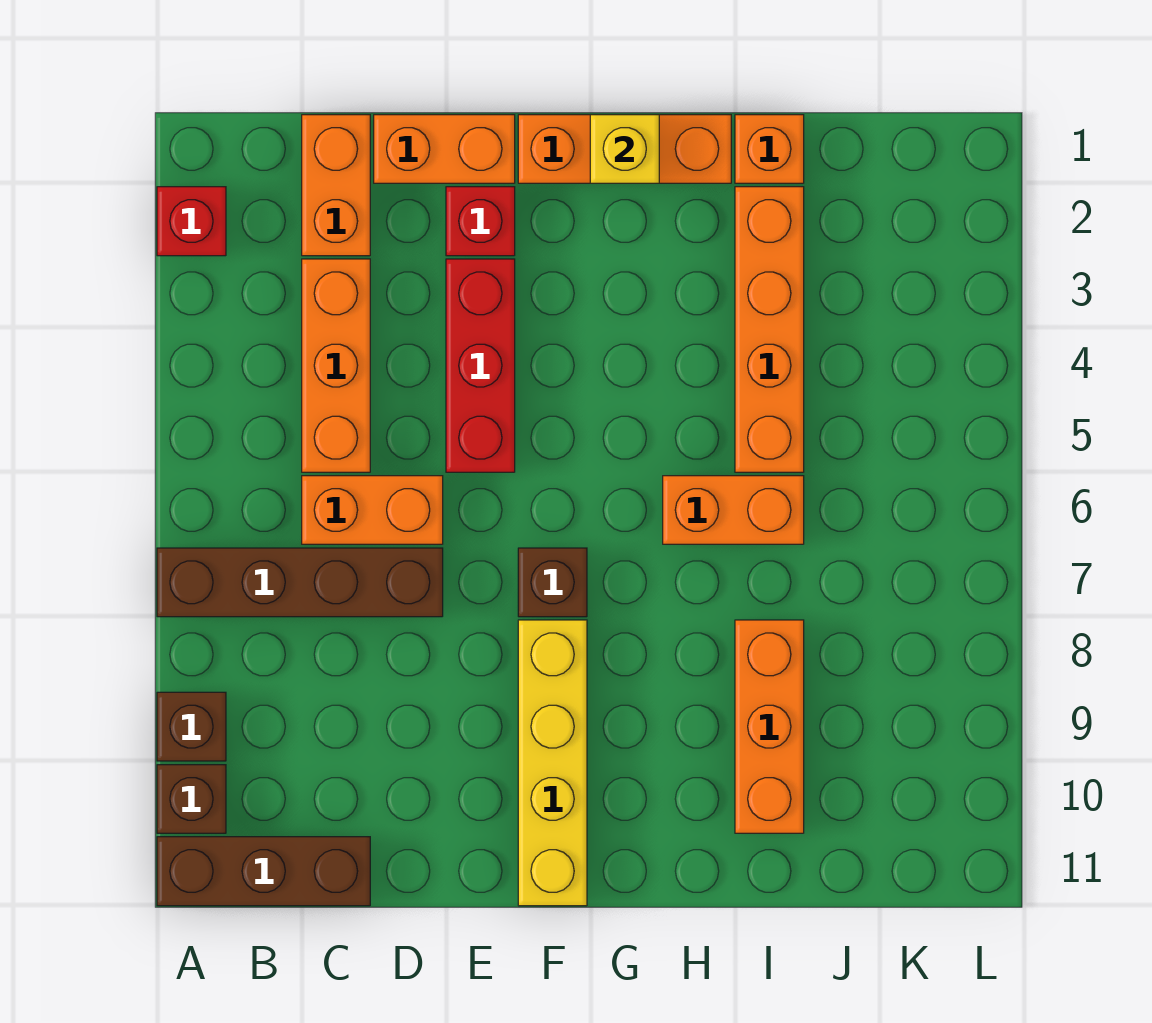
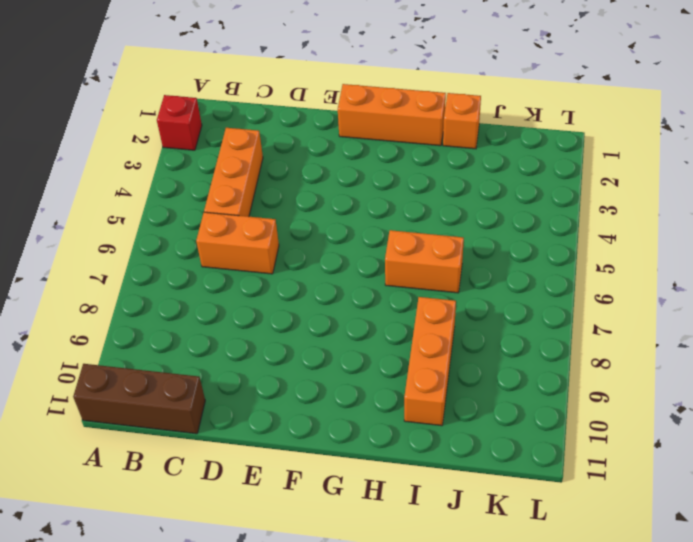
none -> brown 1x4 brick [157,548,443,617]
none -> brown 1x1 brick [157,692,226,761]
none -> brown 1x1 brick [157,765,226,833]

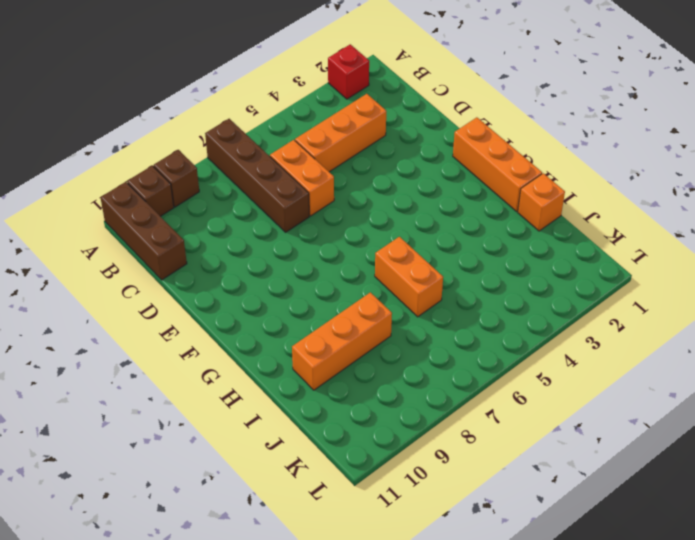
none -> orange 1x2 brick [302,115,370,256]
none -> orange 1x2 brick [374,115,515,183]
none -> red 1x1 brick [446,187,515,256]

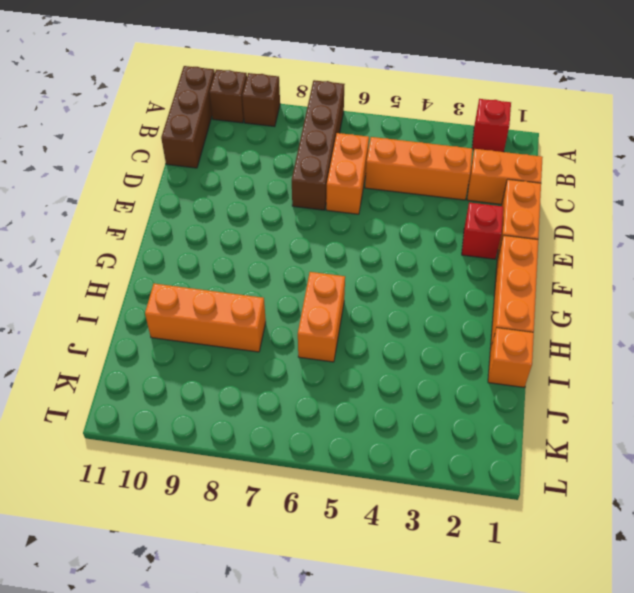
none -> red 1x3 brick [446,259,515,472]
none -> brown 1x1 brick [518,548,587,617]
none -> yellow 1x4 brick [518,620,587,906]

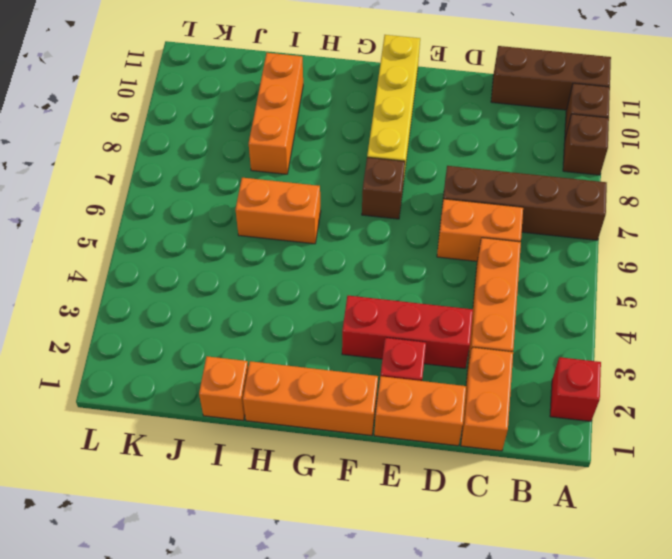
red 1x3 brick [342,296,473,368] -> red 1x3 brick turned to [446,259,515,472]
none -> orange 1x4 brick [735,187,804,472]
none -> yellow 1x1 brick [590,115,659,183]

